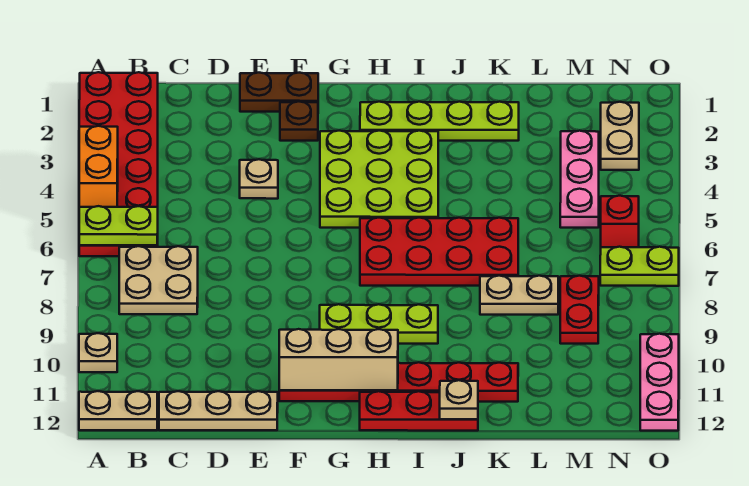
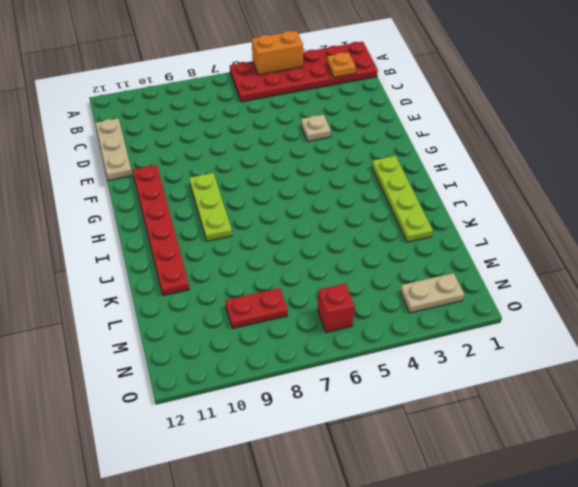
orange 1x1 plate [327,52,356,77] -> none
none -> tan 1x1 plate [79,333,117,372]
none -> tan 1x2 plate [79,391,157,430]
none -> tan 2x2 plate [119,246,198,314]

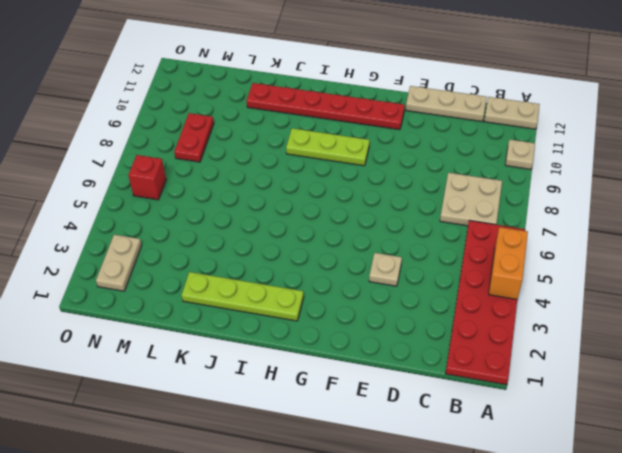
none -> brown 1x2 plate [240,73,318,112]
none -> brown 1x1 plate [280,102,318,141]
none -> lime 3x3 plate [320,131,438,228]

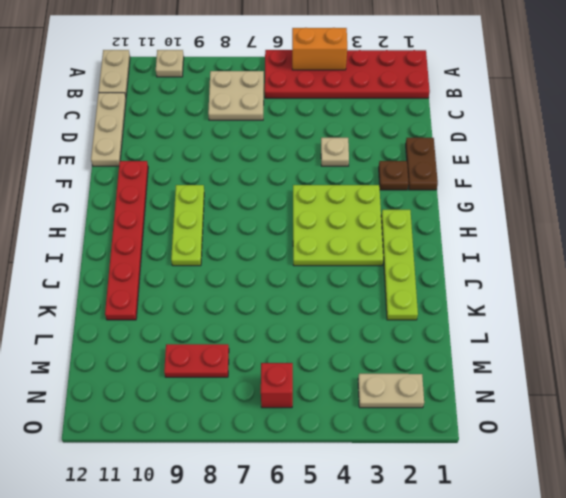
none -> red 2x4 plate [360,218,518,286]
none -> red 1x3 plate [360,391,478,431]
none -> tan 1x2 plate [480,276,558,315]

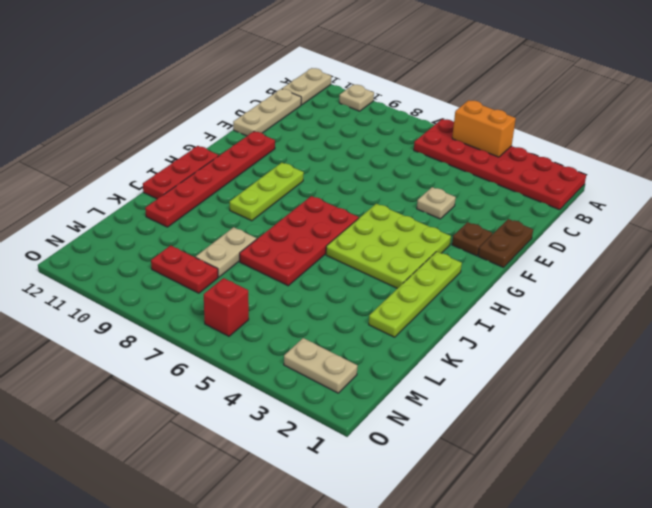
none -> tan 2x2 plate [119,246,198,314]
none -> pink 1x3 plate [560,131,599,228]
none -> lime 1x2 plate [600,247,679,286]

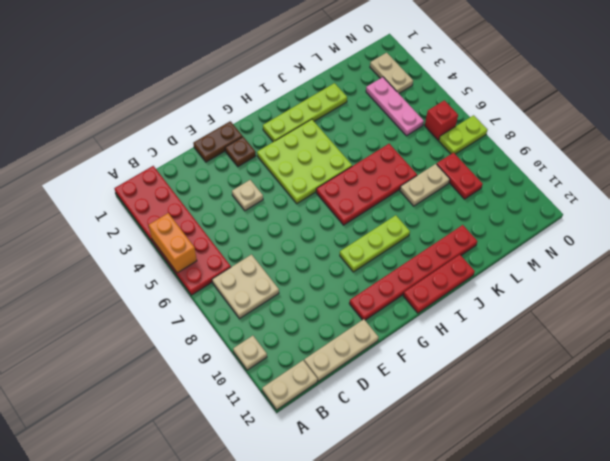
none -> pink 1x3 plate [640,334,679,431]
none -> lime 1x2 plate [79,206,158,245]
none -> tan 1x3 brick [279,329,398,390]

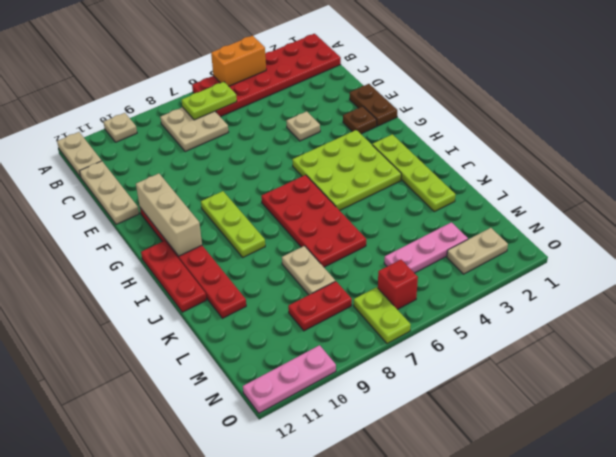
lime 1x2 plate [182,82,237,120] -> lime 1x2 plate turned to [79,206,158,245]
none -> tan 1x1 plate [440,380,478,419]

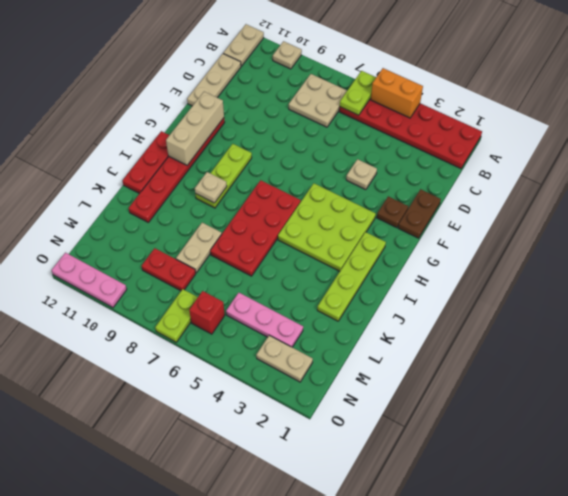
tan 1x1 plate [195,172,227,203] -> tan 1x1 plate moved to [440,380,478,419]

